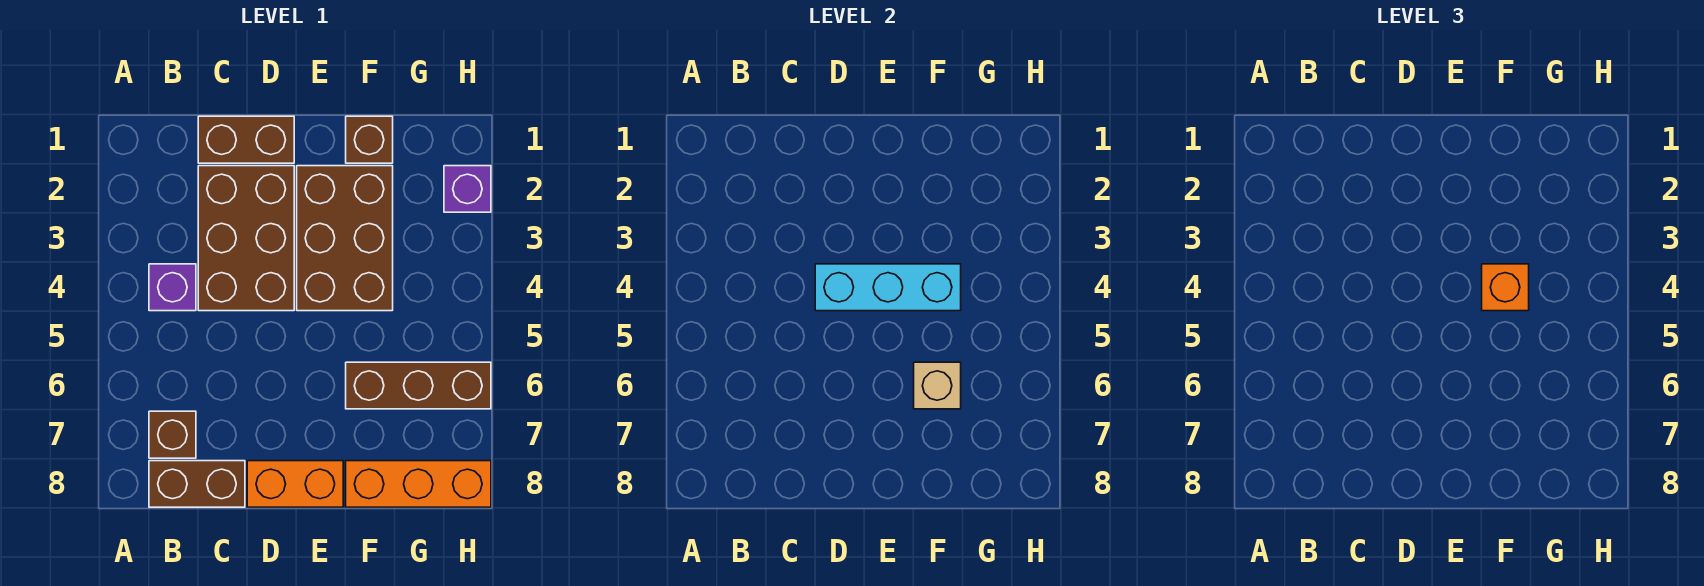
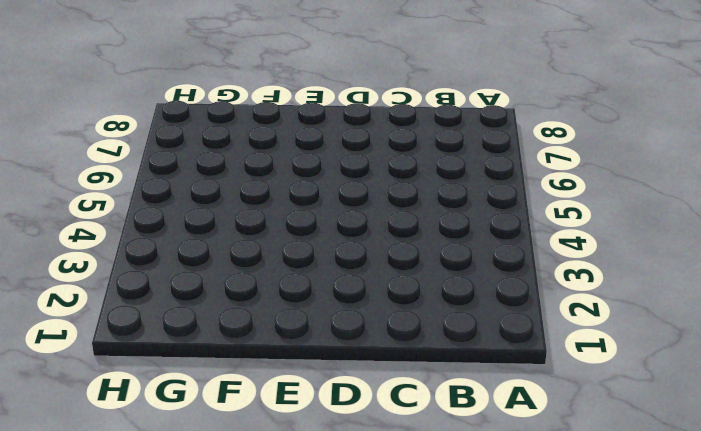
none -> purple 1x1 brick [149,264,196,311]
none -> brown 1x1 brick [149,411,196,458]
none -> brown 1x2 brick [149,461,245,507]

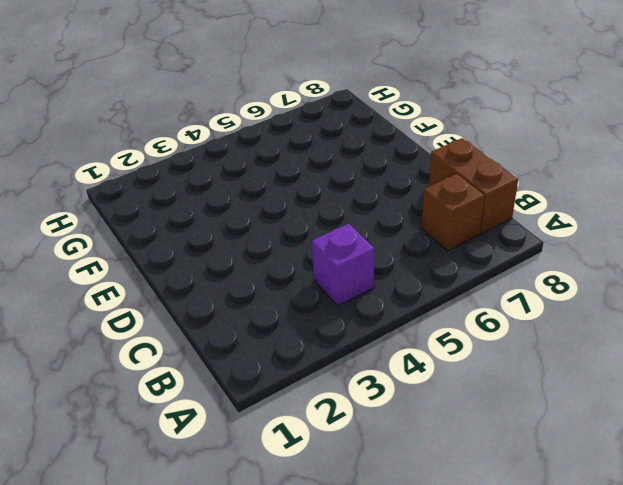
none -> brown 1x2 brick [198,116,294,163]
none -> brown 2x3 brick [198,166,294,311]
none -> orange 1x2 brick [247,461,343,507]

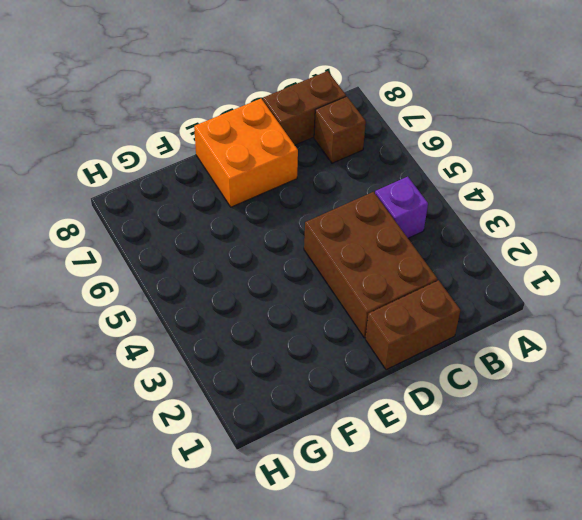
orange 2x2 brick [194,99,298,207] -> orange 1x2 brick [247,461,343,507]
none -> brown 2x3 brick [297,166,393,311]
none -> brown 1x1 brick [346,116,393,163]
none -> brown 1x3 brick [346,362,491,409]

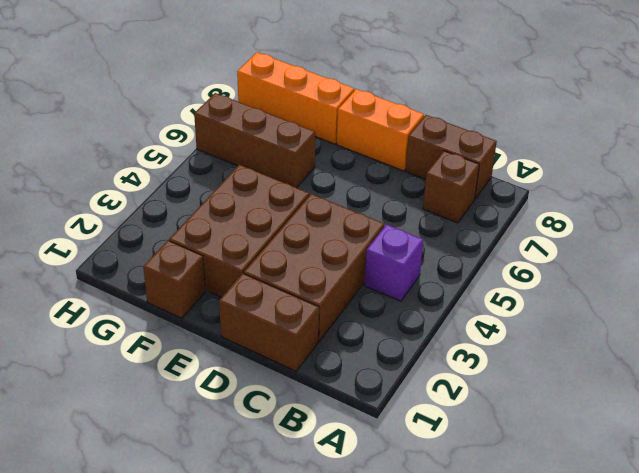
none -> purple 1x1 brick [444,166,491,212]
none -> cyan 1x3 brick [815,264,961,311]
none -> tan 1x1 brick [914,362,961,409]

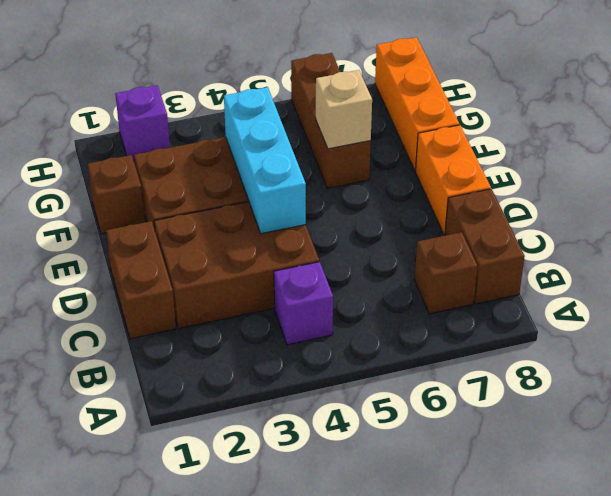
none -> orange 1x1 brick [1482,264,1529,311]

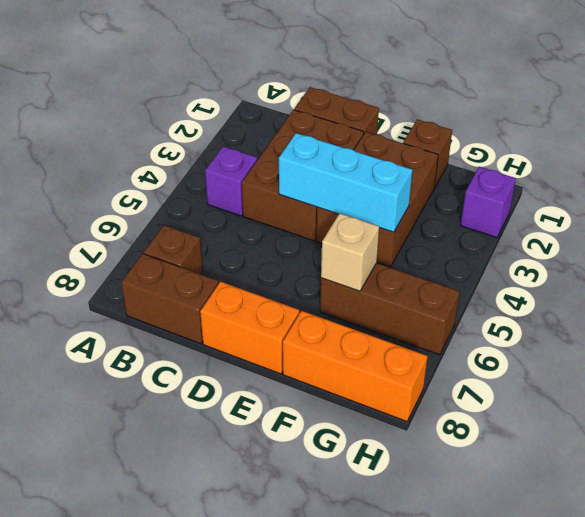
none -> orange 1x1 brick [1482,264,1529,311]

